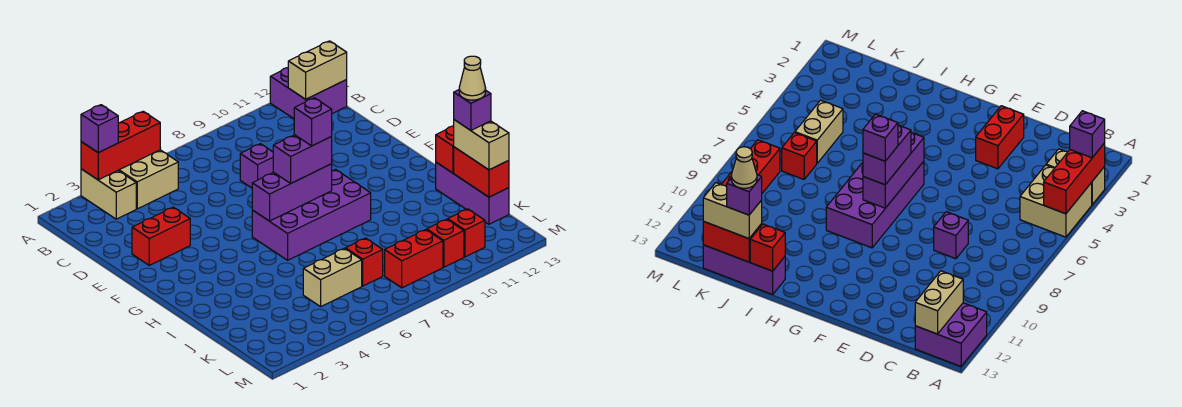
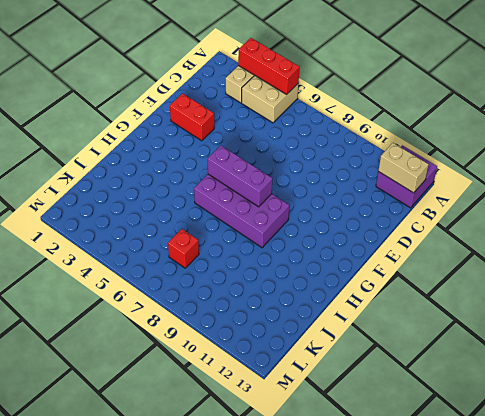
none -> purple 1x1 brick [240,144,273,188]
none -> purple 1x3 brick [436,162,509,224]
none -> tan 1x2 brick [303,249,362,307]

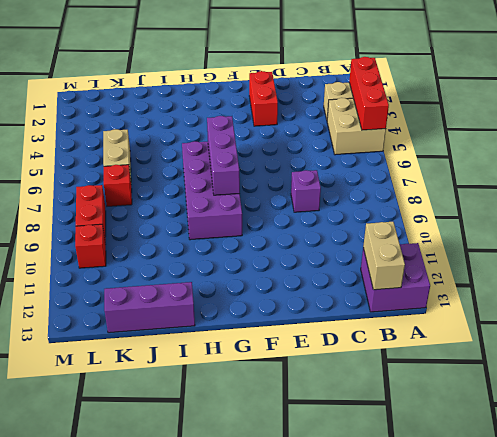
none -> red 1x1 brick [448,209,485,257]
none -> red 1x1 brick [436,126,454,173]
none -> red 1x2 brick [454,147,509,197]

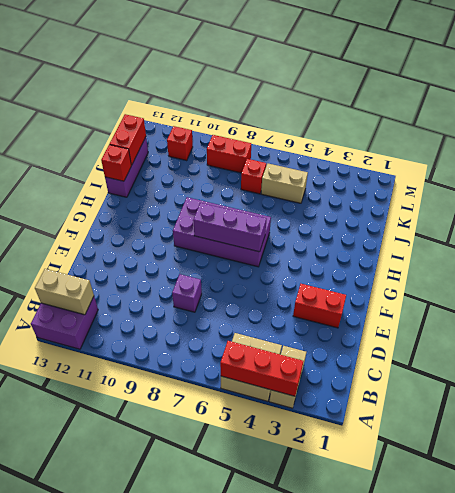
none -> red 1x1 brick [427,219,464,267]
none -> purple 1x1 brick [81,105,118,153]
none -> purple 1x2 brick [273,135,332,184]

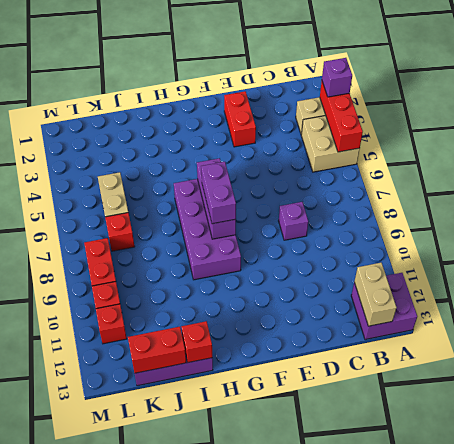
none -> tan 1x2 brick [454,120,509,170]
none -> purple 1x1 brick [294,98,332,146]
none -> purple 1x1 brick [454,90,491,130]

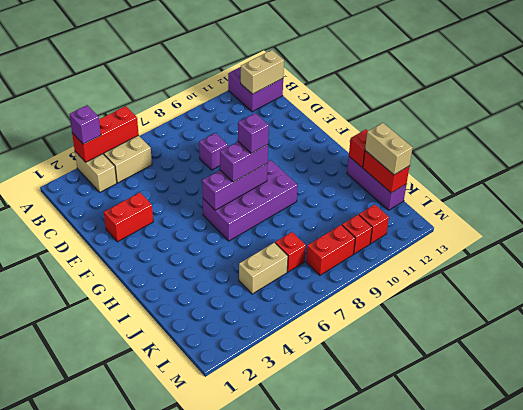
none -> purple 1x1 brick [454,90,491,130]
none -> tan 1x1 cone [459,56,486,100]

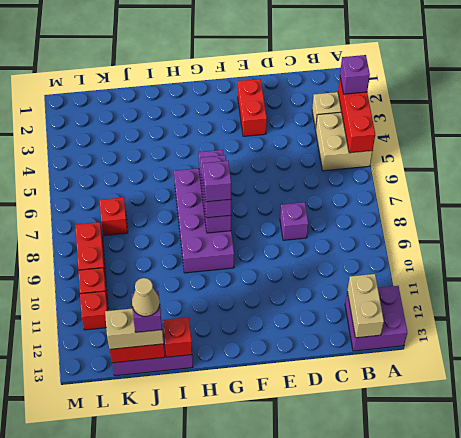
none -> tan 1x2 brick [303,249,362,307]

